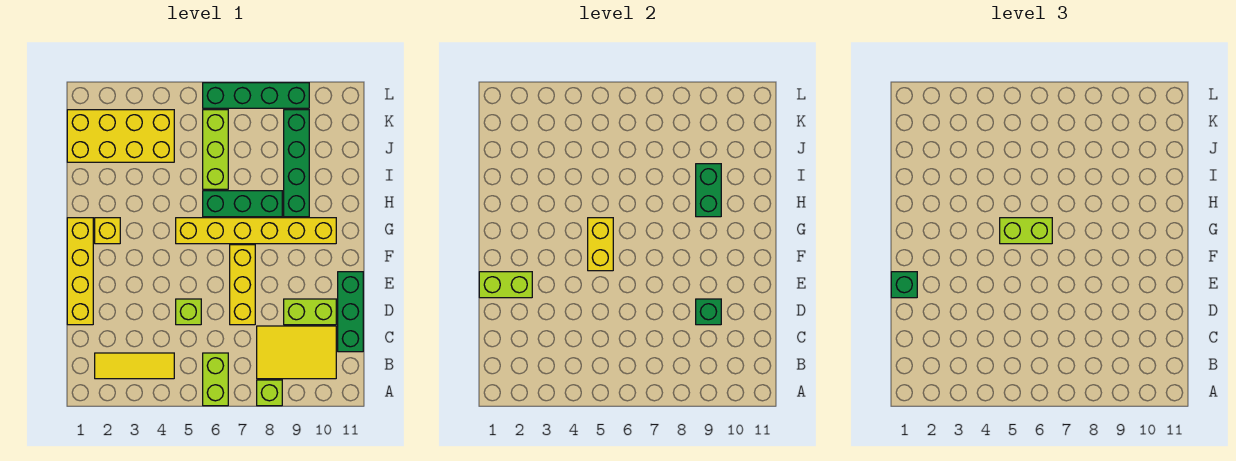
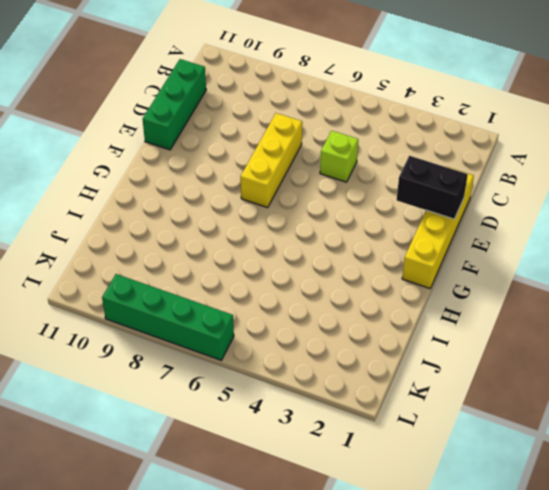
black 1x2 brick [397,156,468,219] -> lime 1x2 brick [479,272,532,298]
none -> lime 1x2 brick [203,353,228,406]
none -> lime 1x1 brick [257,380,282,406]
none -> yellow 1x3 tile [95,353,174,379]

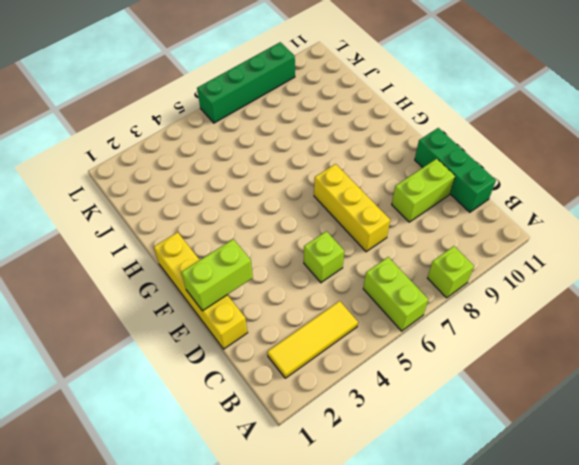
none -> yellow 2x3 tile [257,326,336,379]
none -> yellow 1x1 brick [95,218,120,244]
none -> yellow 1x6 brick [176,218,336,244]

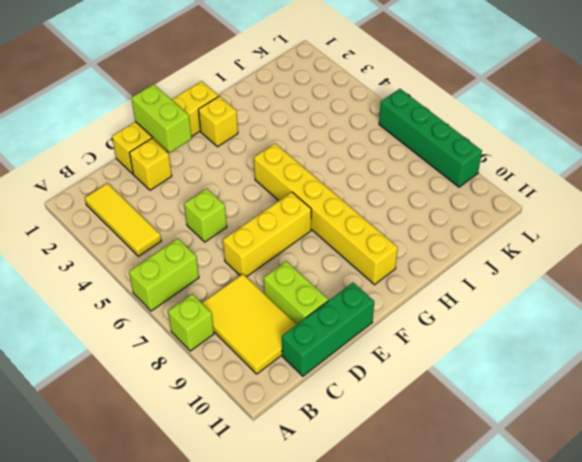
yellow 1x1 brick [129,138,172,190] -> none
none -> green 1x3 brick [203,191,282,217]
none -> green 1x4 brick [284,110,309,217]
none -> lime 1x3 brick [203,110,228,189]

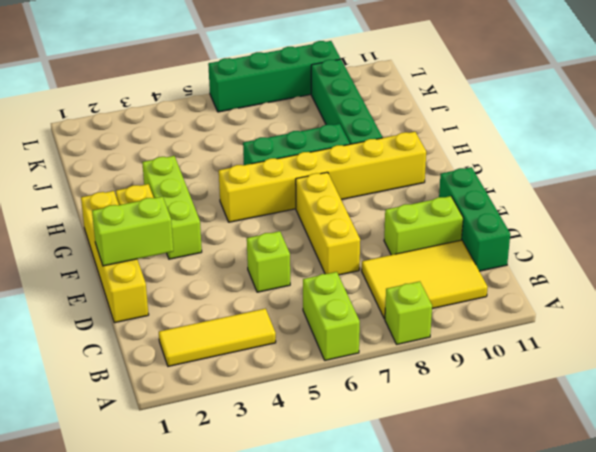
lime 1x3 brick [142,156,202,259] -> lime 1x3 brick moved to [203,110,228,189]
none -> yellow 2x4 brick [67,110,174,162]
none -> green 1x1 brick [696,299,721,325]
none -> yellow 1x2 brick [588,218,613,271]

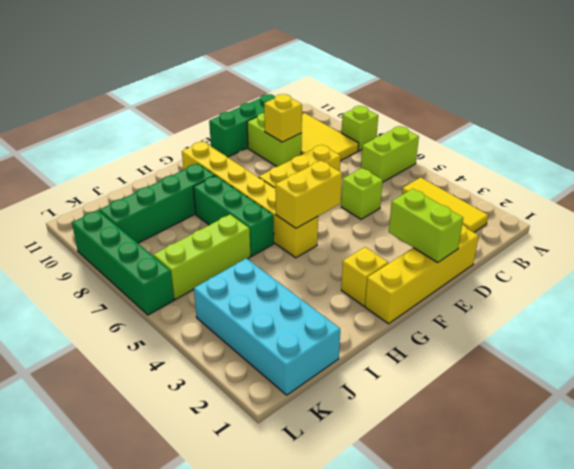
yellow 1x1 brick [264,94,302,142] -> green 1x1 brick [696,299,721,325]
cyan 2x4 brick [194,258,340,395] -> yellow 2x4 brick [67,110,174,162]
none -> green 1x2 brick [696,164,721,217]
none -> green 1x1 brick [891,272,917,298]
none -> lime 1x2 brick [1000,218,1052,244]

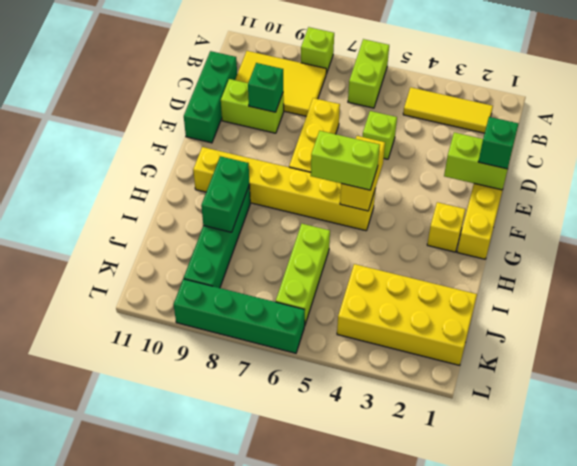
none -> green 1x3 brick [203,191,282,217]

